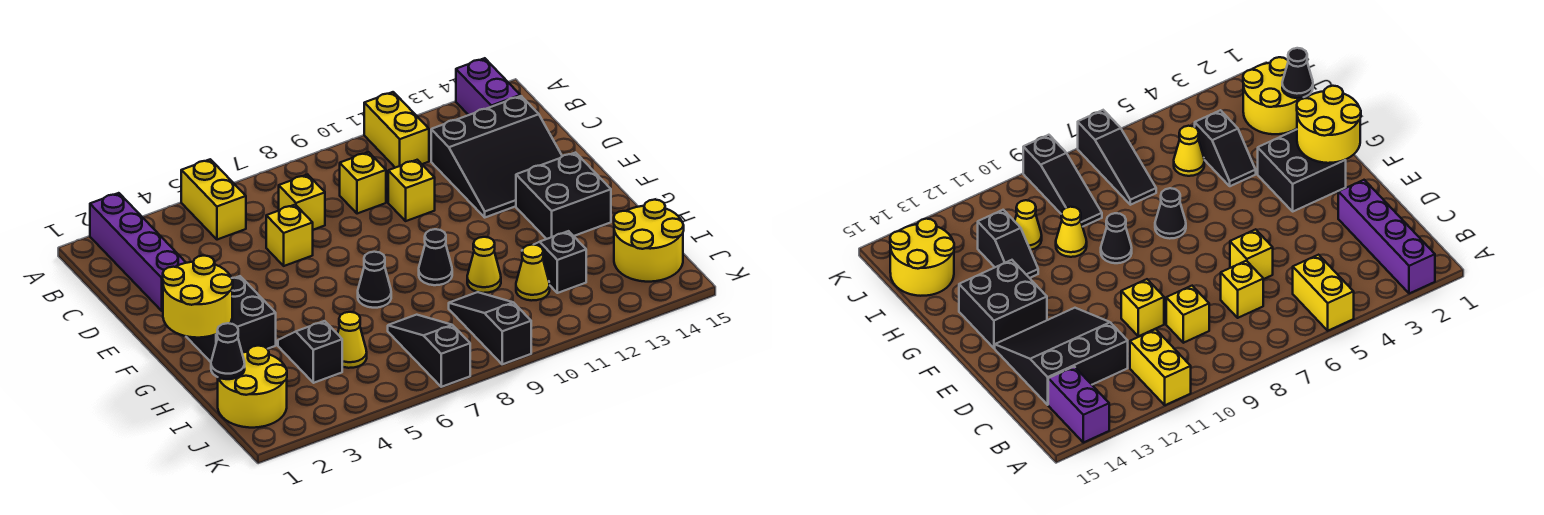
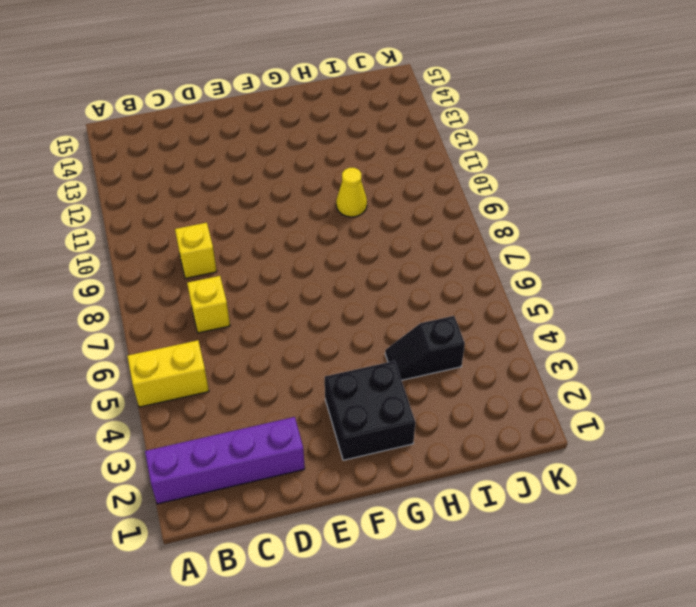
none -> yellow 1x2 brick [364,92,429,168]
none -> purple 1x2 brick [456,58,520,115]
none -> black 3x3 slope [431,96,562,217]

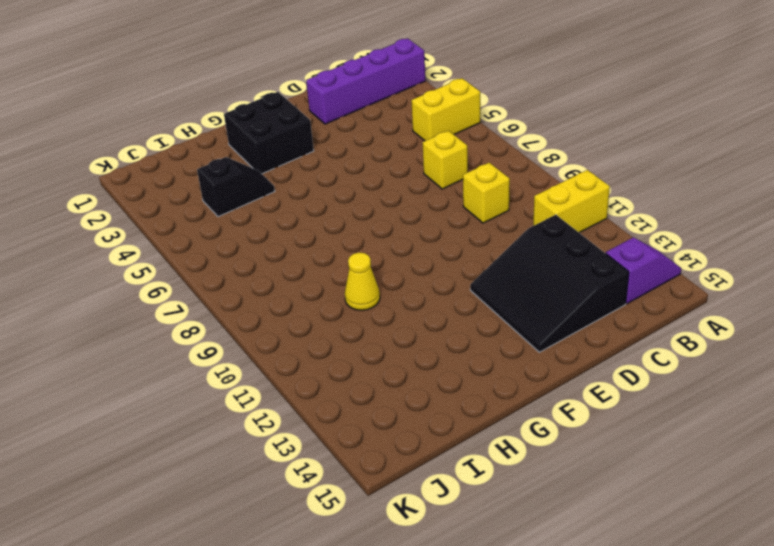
purple 1x2 slope [606,237,681,304] -> purple 1x2 brick [456,58,520,115]
none -> yellow 1x1 brick [266,205,313,266]
none -> yellow 1x1 brick [388,160,435,221]
none -> black 2x2 brick [516,153,611,239]

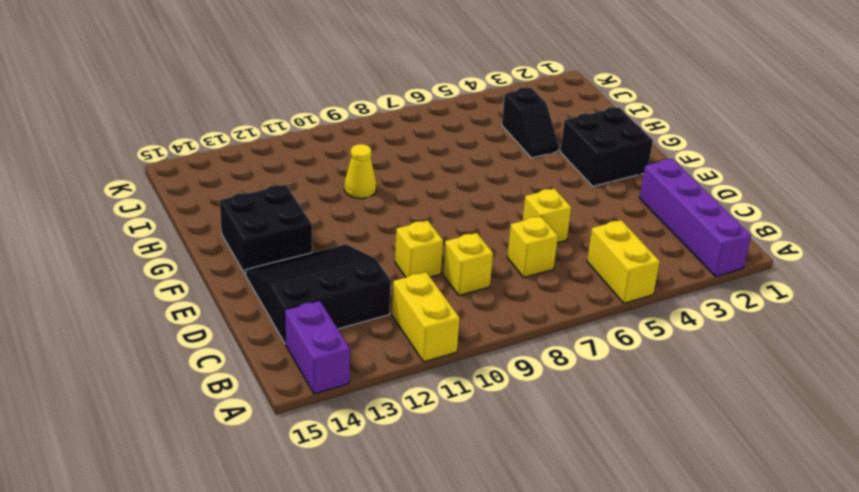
none -> black 1x1 cone [358,252,391,308]
none -> black 1x1 cone [419,229,452,285]
none -> black 1x2 slope [534,231,586,293]

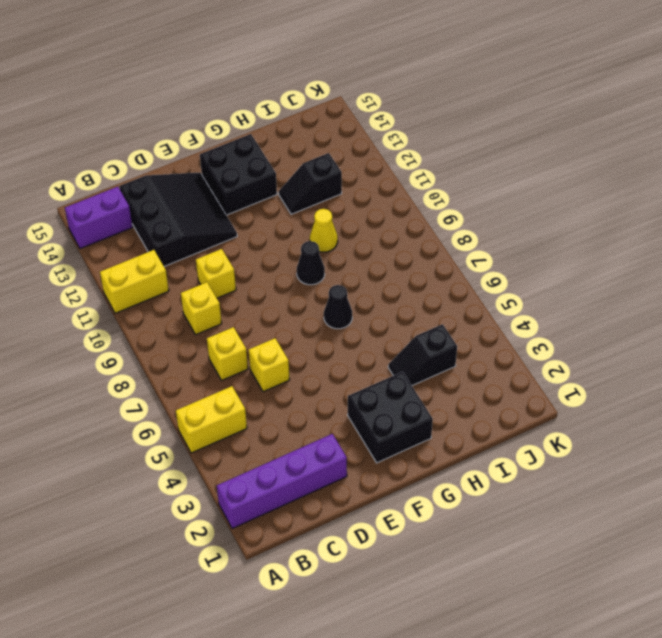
none -> yellow 2x2 round brick [218,346,287,428]
none -> yellow 1x1 cone [338,312,367,368]
none -> black 1x3 slope [388,315,470,387]

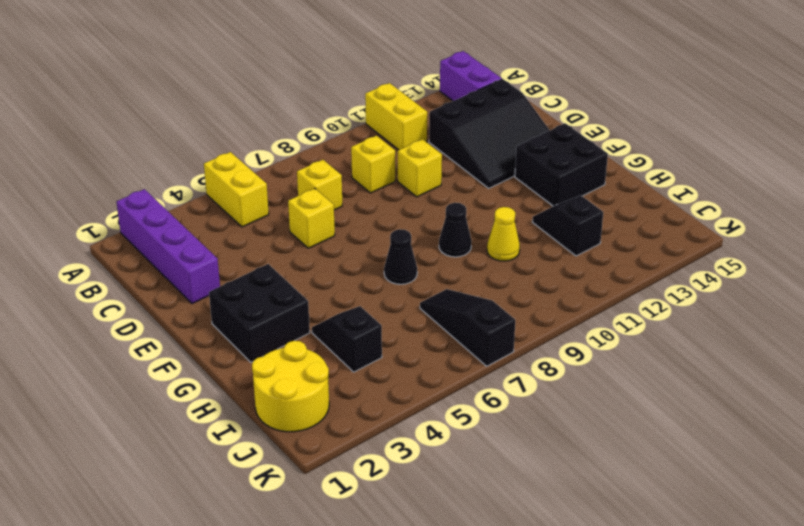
none -> yellow 1x1 cone [338,312,367,368]
none -> black 1x3 slope [449,292,531,364]
none -> yellow 1x1 cone [516,245,550,301]

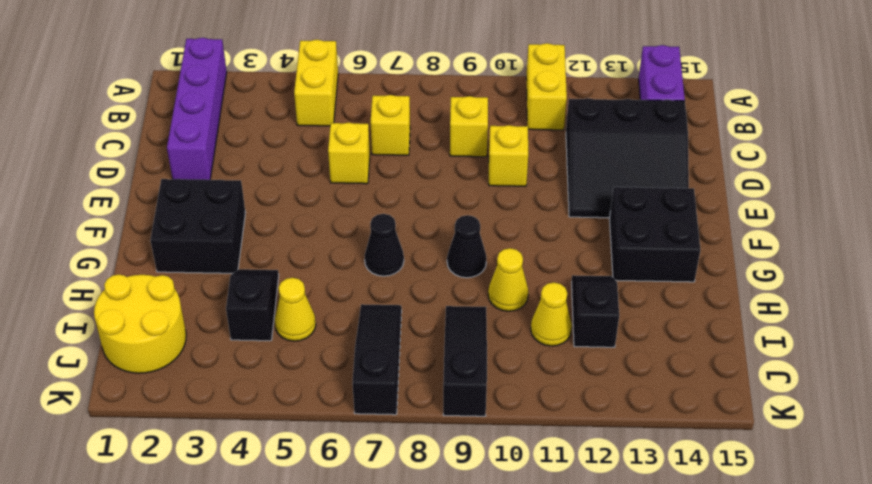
none -> yellow 2x2 round brick [614,200,684,282]
none -> yellow 2x2 round brick [163,256,233,338]
none -> black 1x1 cone [211,323,245,379]

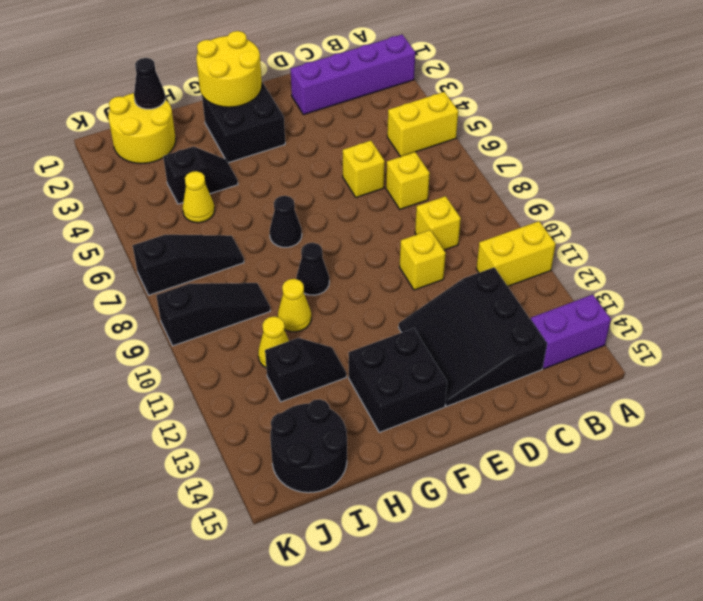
black 2x2 round brick [270,399,347,493] -> yellow 2x2 round brick [614,200,684,282]

